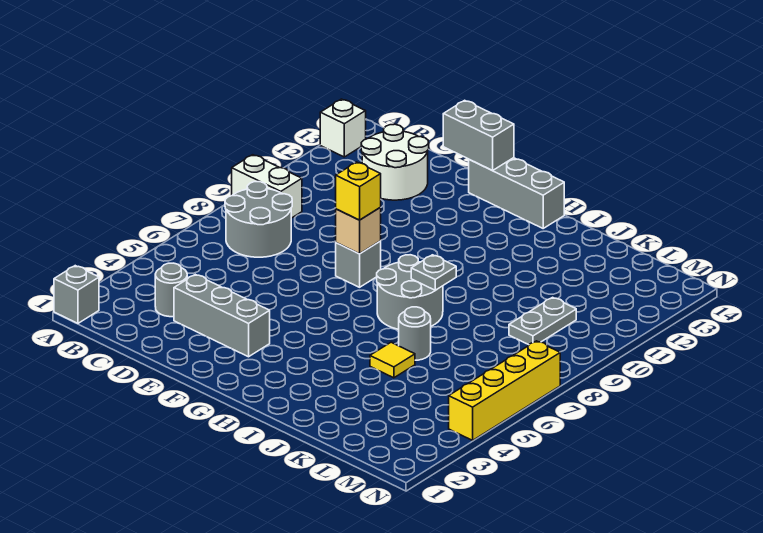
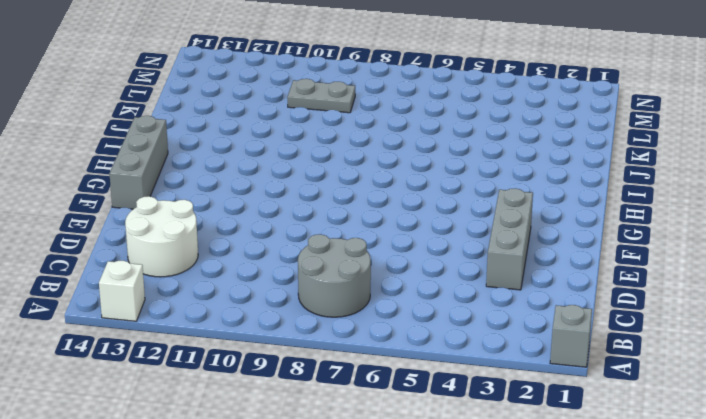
none -> white 1x2 brick [232,155,302,218]
none -> grey 1x1 round brick [155,263,187,317]
none -> grey 1x1 brick [336,241,381,287]

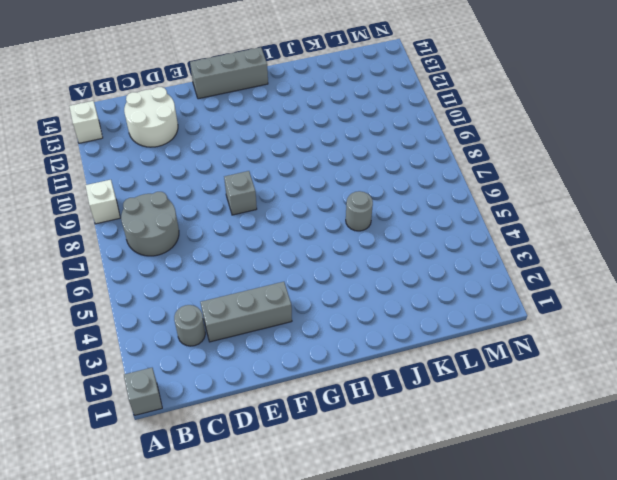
white 1x1 brick [85,180,120,224] -> white 1x2 brick [232,155,302,218]
none -> grey 2x2 round brick [377,255,443,329]
none -> yellow 1x1 tile [370,342,415,378]
none -> grey 1x2 plate [509,297,576,345]

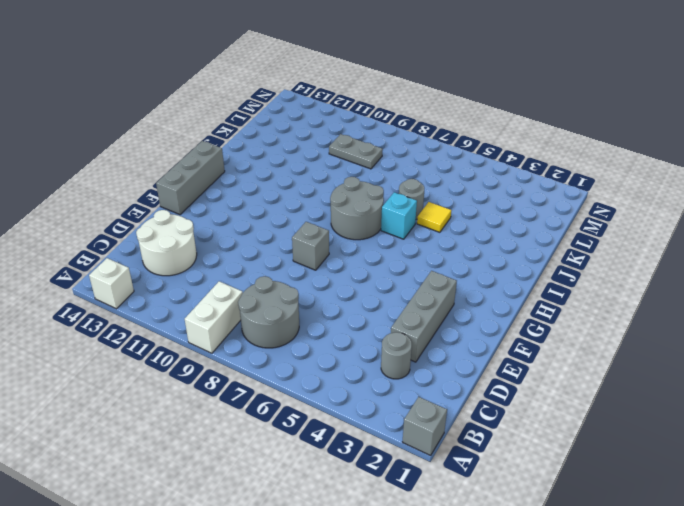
cyan 1x1 brick [381,192,417,239] -> none
none -> yellow 1x4 brick [449,341,560,440]
none -> grey 1x2 brick [443,100,514,171]
none -> tan 1x1 brick [336,207,381,254]

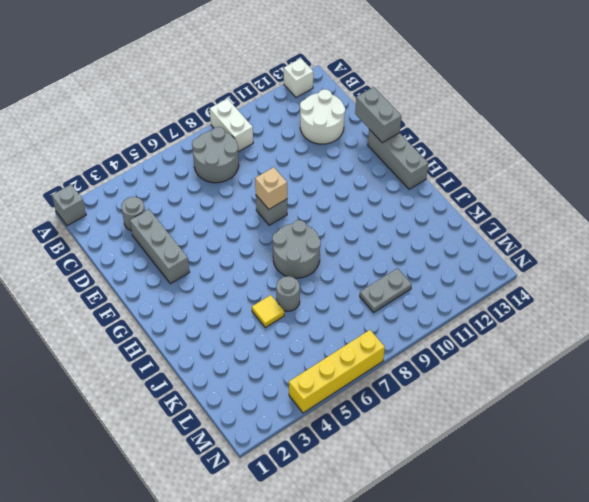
none -> grey 1x1 plate [411,255,456,290]
none -> yellow 1x1 brick [336,162,381,220]

